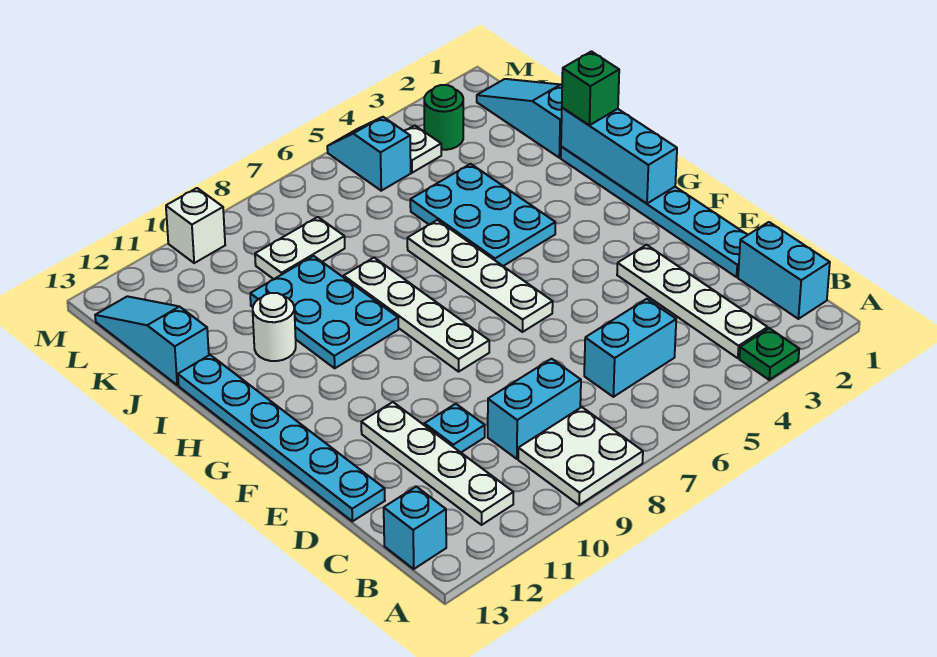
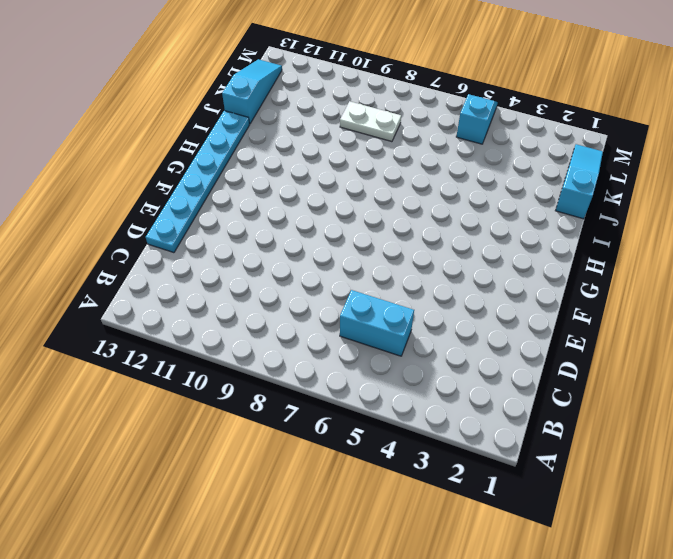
none -> green 1x1 plate [739,328,799,380]
none -> white 2x2 plate [518,407,643,505]
none -> cyan 1x2 brick [738,222,830,319]

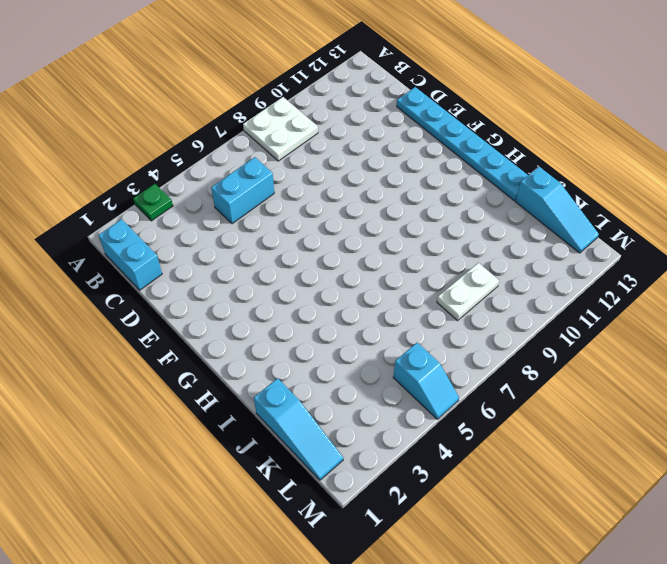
none -> white 1x4 plate [617,245,768,358]
none -> white 1x4 plate [361,402,513,525]
none -> cyan 1x1 brick [384,487,446,569]

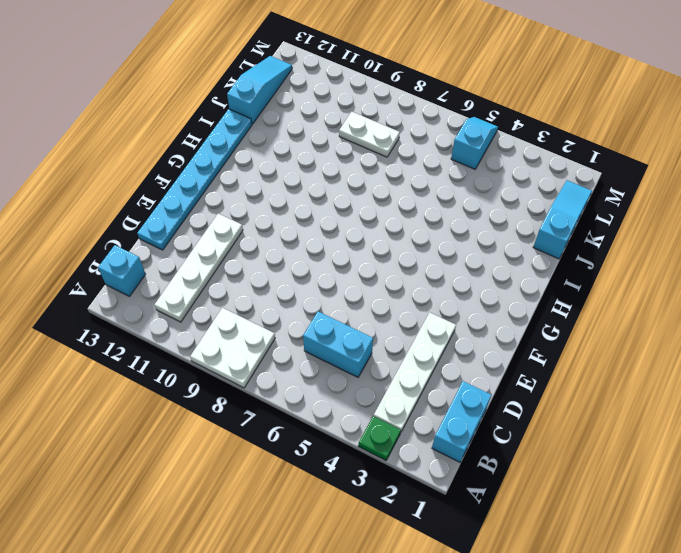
none -> cyan 1x2 brick [488,359,581,459]
none -> cyan 1x6 plate [561,146,747,277]
none -> cyan 1x1 plate [425,404,485,452]

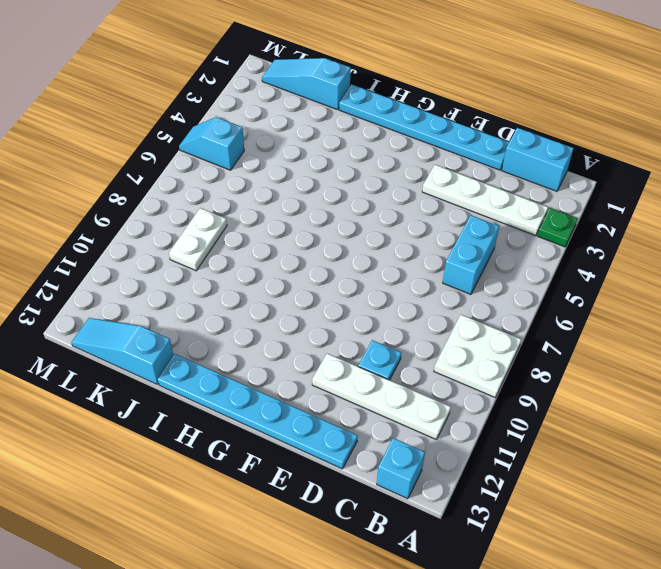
none -> cyan 1x2 brick [488,359,581,459]
none -> white 1x4 plate [407,220,553,332]
none -> white 1x4 plate [344,258,489,372]

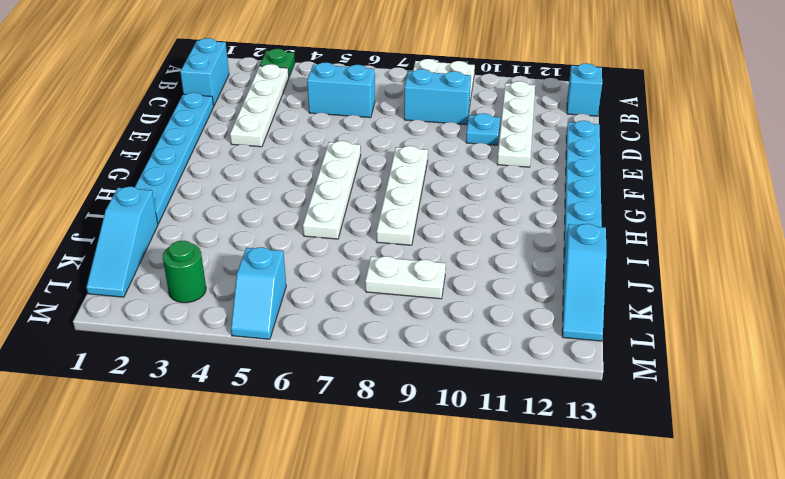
none -> cyan 2x3 plate [410,164,555,266]
none -> cyan 2x3 plate [250,256,398,368]
none -> white 1x1 round brick [253,293,296,361]

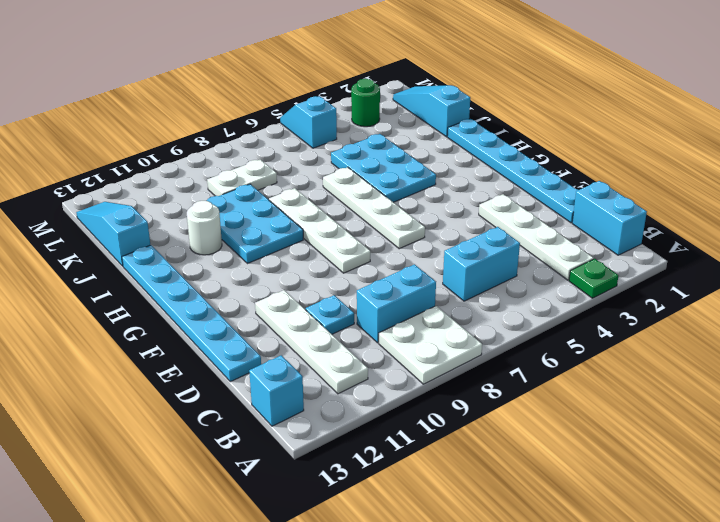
none -> white 1x1 plate [405,125,441,173]
none -> white 1x1 brick [166,188,225,263]
none -> cyan 1x3 brick [561,108,677,203]

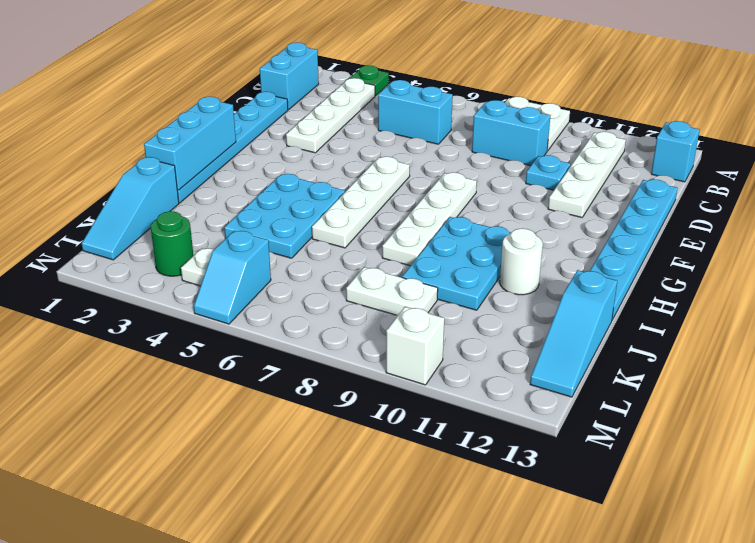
none -> green 1x1 brick [562,51,619,125]

